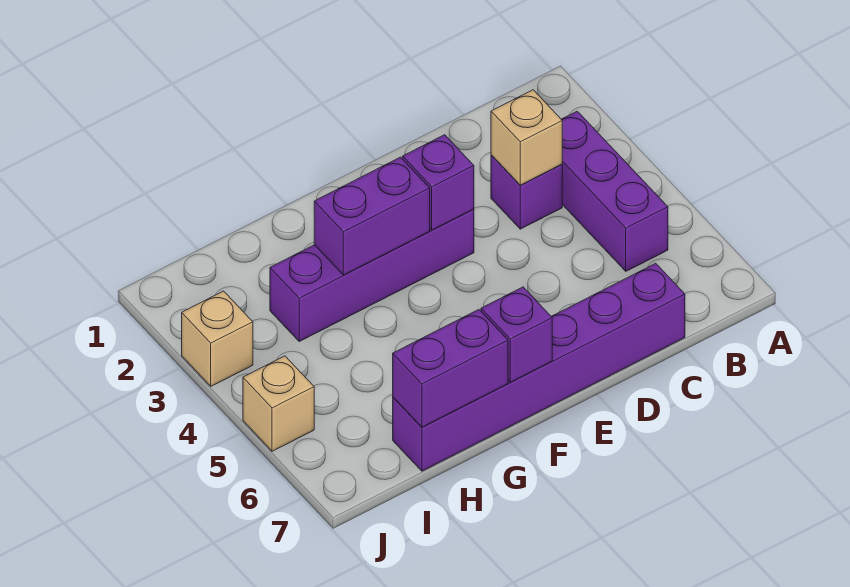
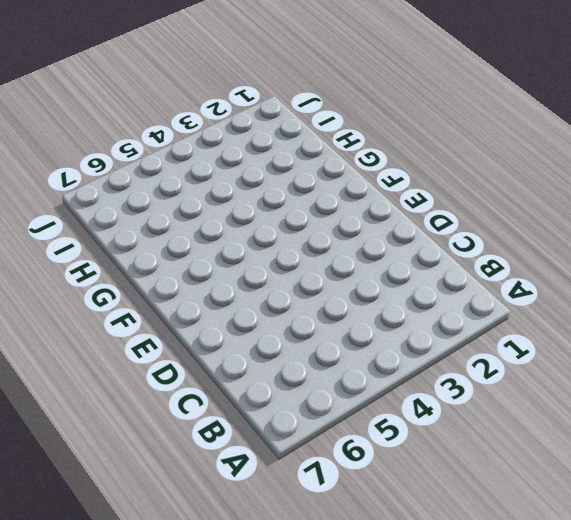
none -> purple 1x3 brick [561,111,668,271]
none -> purple 1x1 brick [491,155,562,229]

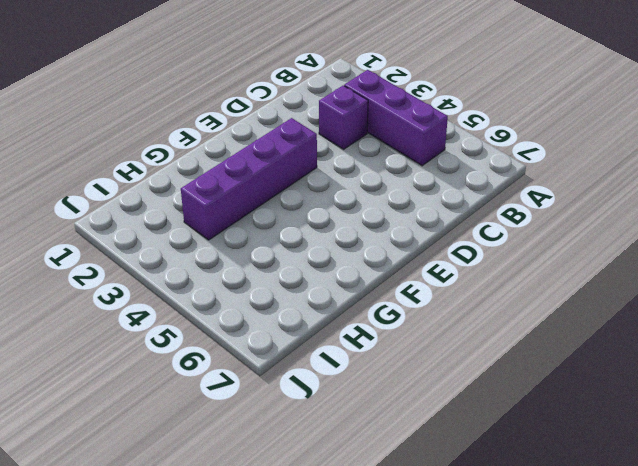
none -> purple 1x6 brick [393,263,685,471]
none -> tan 1x1 brick [182,291,253,386]

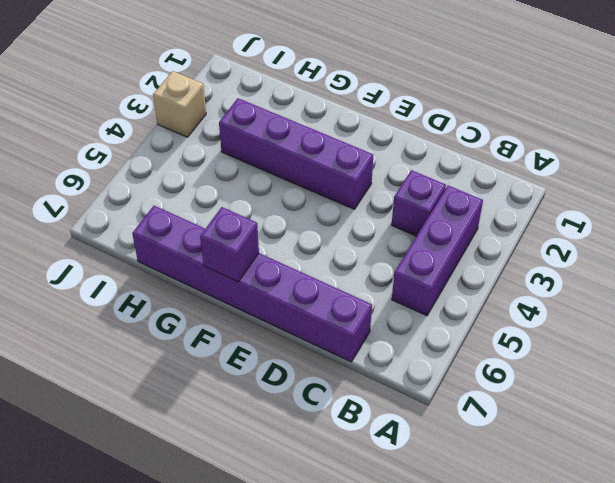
none -> tan 1x1 brick [243,356,314,451]
none -> tan 1x1 brick [491,90,562,185]

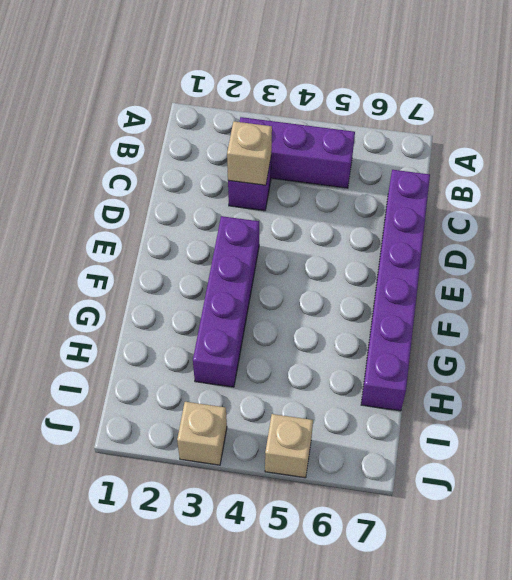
none -> purple 1x1 brick [403,135,474,230]
none -> purple 1x2 brick [314,157,430,275]

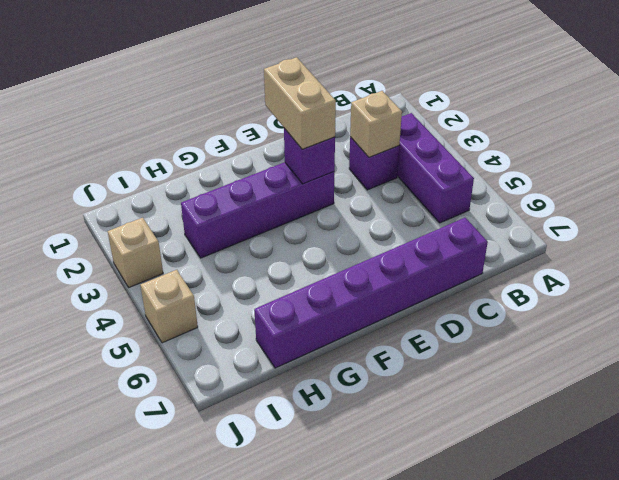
tan 1x2 brick [264,57,336,149] -> none
none -> purple 1x2 brick [314,157,430,275]
none -> purple 1x1 brick [481,287,552,382]

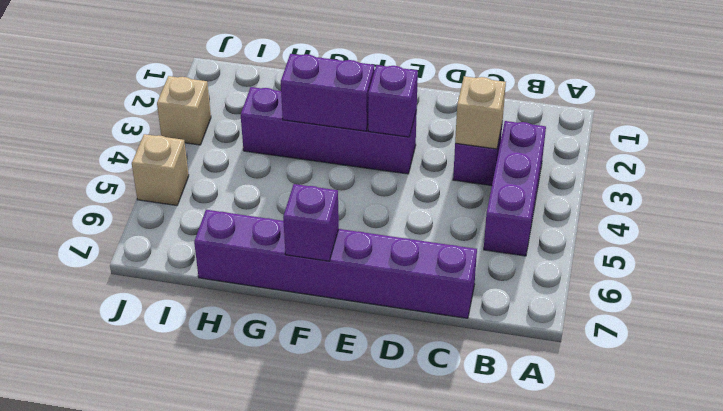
none -> purple 1x2 brick [393,310,508,427]

